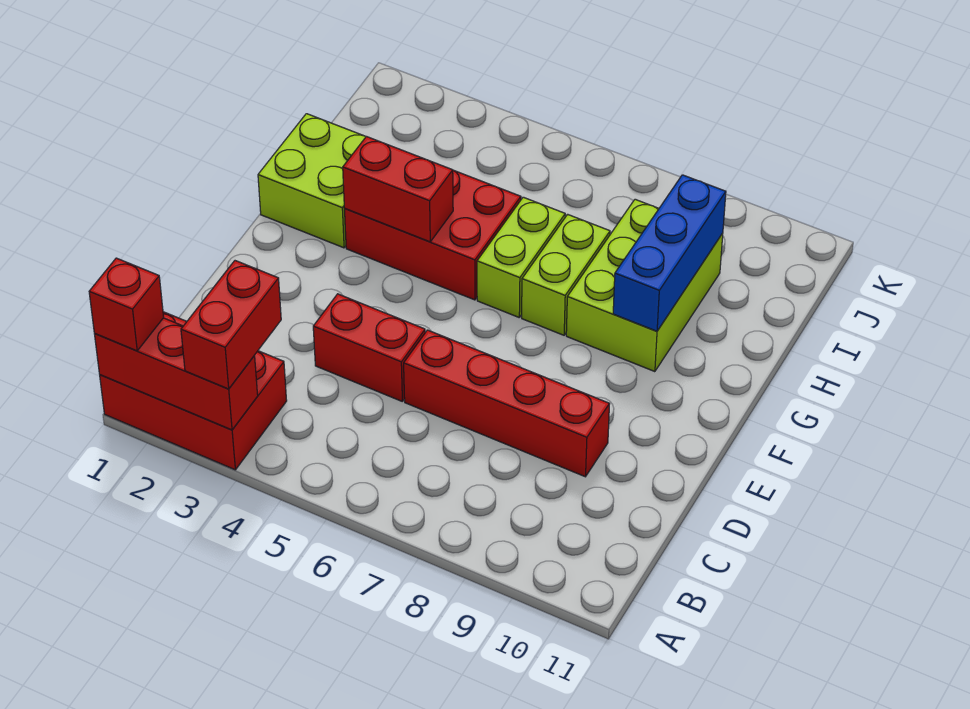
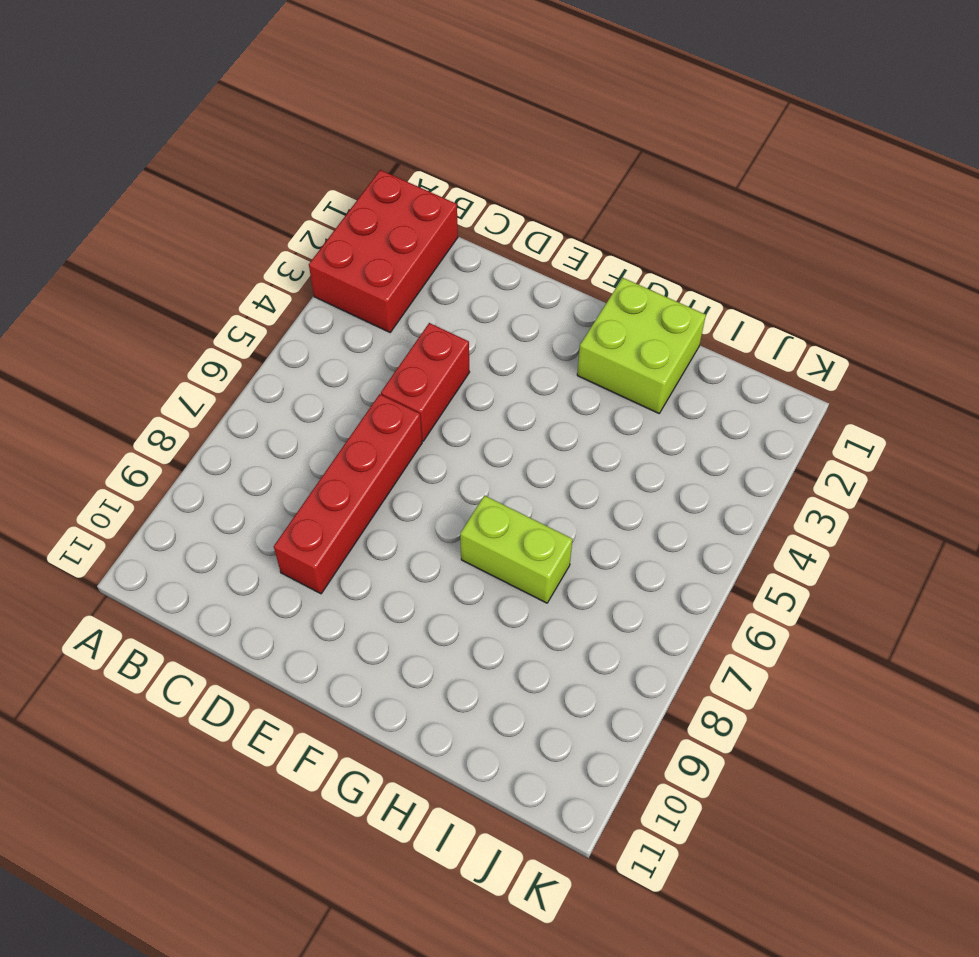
none -> red 2x3 brick [345,170,521,300]
none -> lime 1x2 brick [477,197,565,317]
none -> lime 2x3 brick [566,199,723,372]

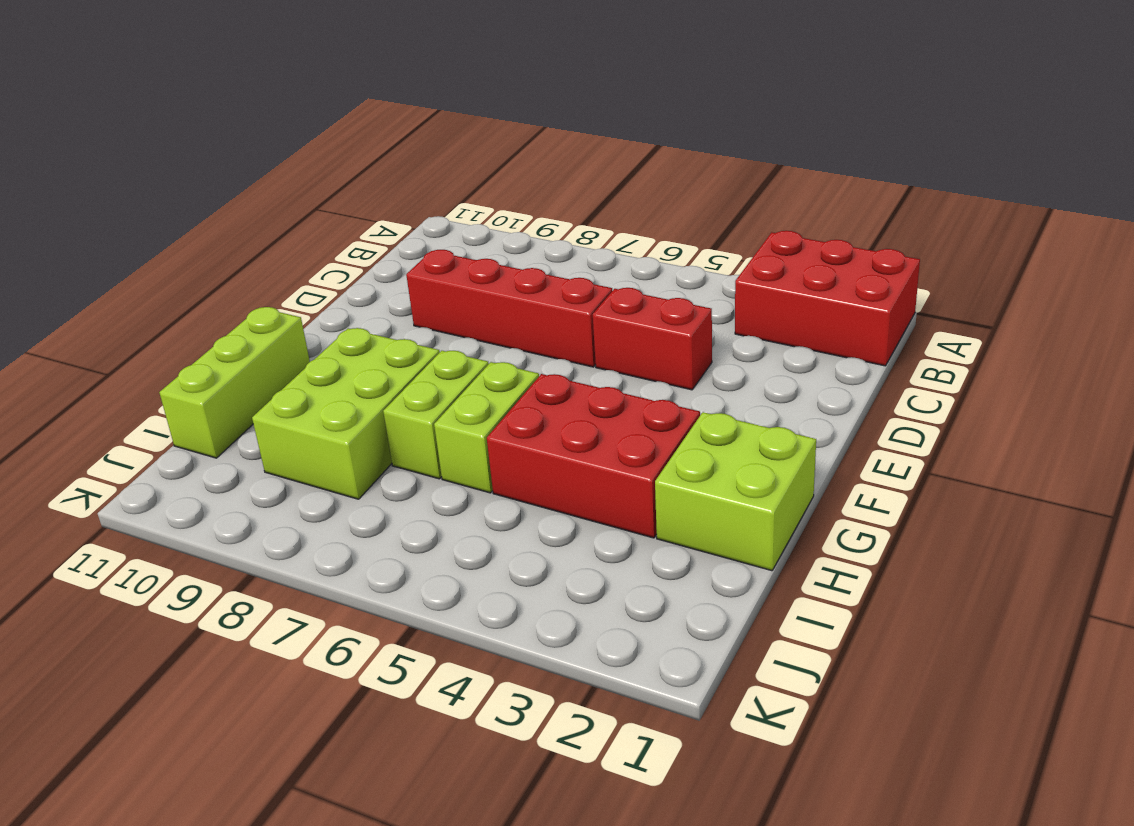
lime 1x3 brick [159,307,310,458] -> none
none -> red 1x3 brick [95,318,258,430]
none -> red 1x2 brick [343,137,453,242]
none -> blue 1x3 brick [613,175,726,331]

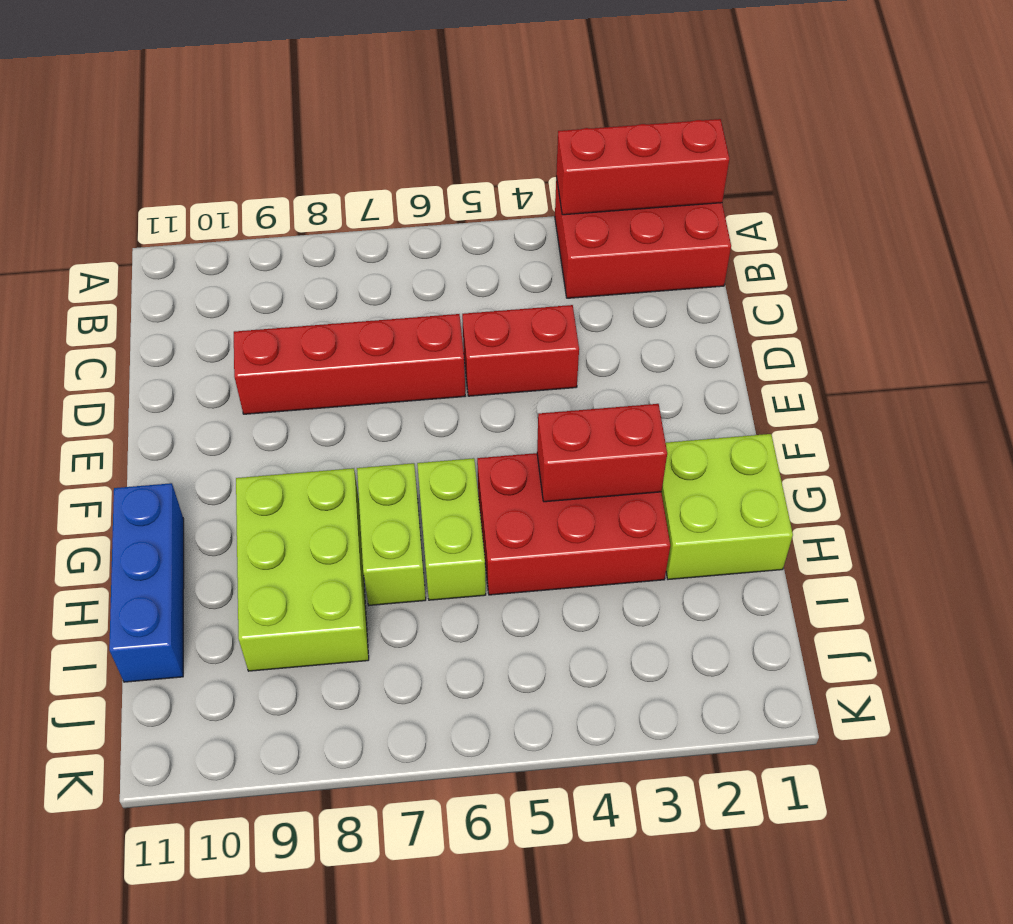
blue 1x3 brick [109,483,184,682] -> blue 1x3 brick moved to [613,175,726,331]
none -> red 1x1 brick [89,258,164,351]
none -> red 1x2 brick [181,261,281,389]

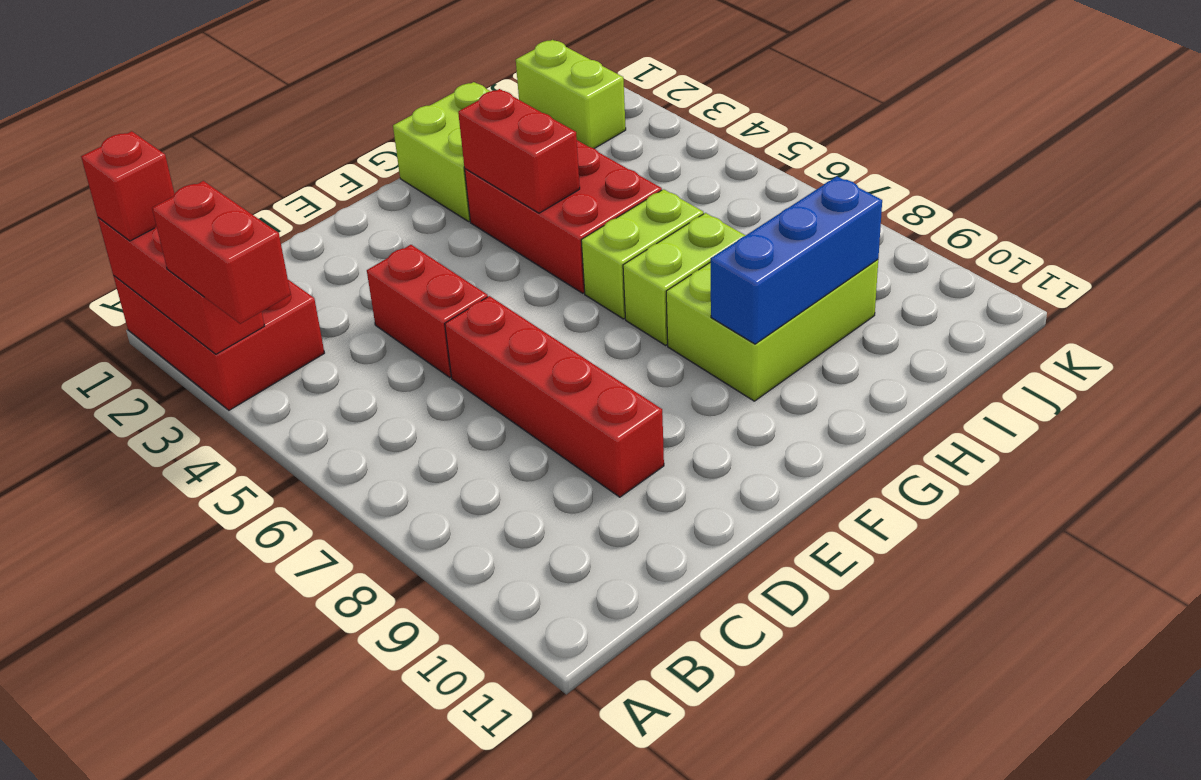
red 1x2 brick [152,181,291,324] -> red 1x2 brick turned to [181,261,281,389]
lime 1x2 brick [516,40,626,149] -> none

